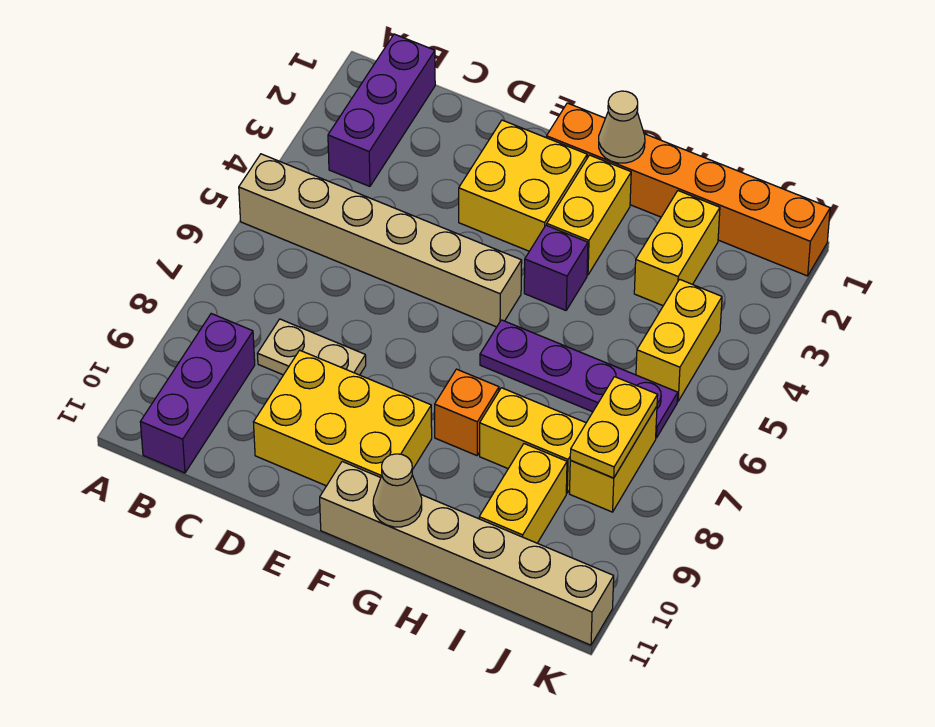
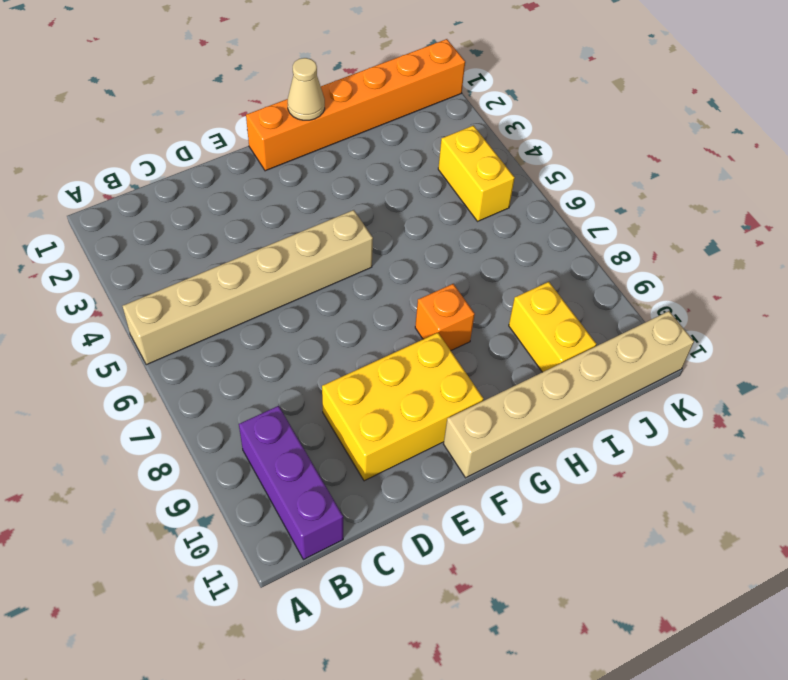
none -> purple 1x3 brick [328,34,435,186]
none -> tan 1x2 plate [257,319,366,375]
none -> yellow 2x2 brick [459,120,587,251]

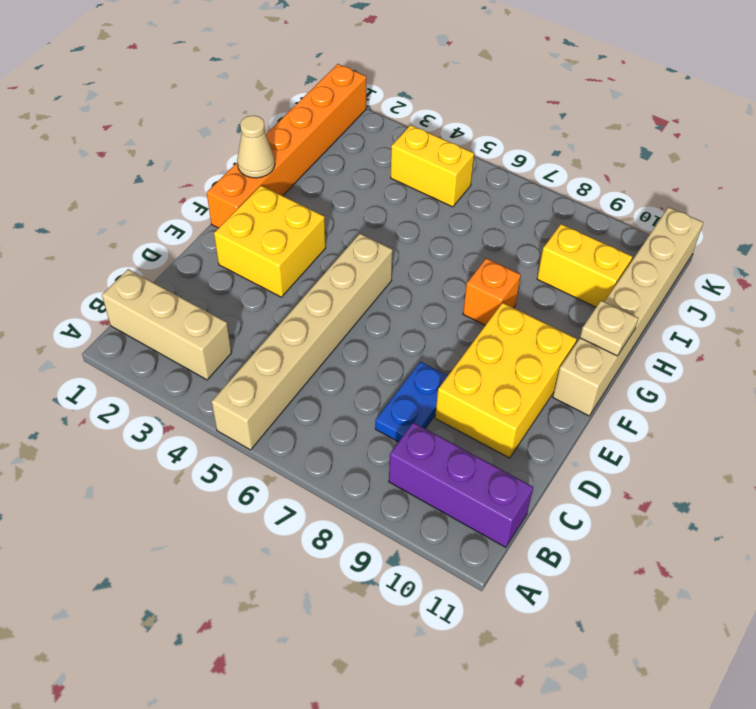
tan 1x3 brick [102,269,232,380] -> purple 1x3 brick [328,34,435,186]
blue 1x2 plate [375,362,448,442] -> tan 1x2 plate [257,319,366,375]
tan 1x1 plate [580,300,638,356] -> tan 1x1 cone [373,454,422,527]
none -> yellow 1x2 brick [547,155,631,275]
none -> purple 1x1 brick [524,225,588,310]
none -> purple 1x4 plate [480,320,678,438]

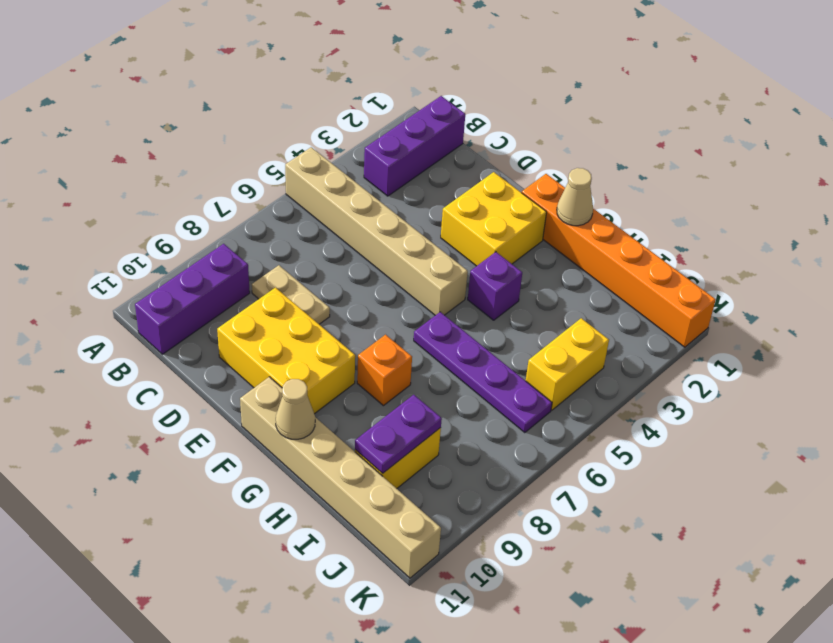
purple 1x2 plate [355,395,442,473] -> none
none -> yellow 1x2 brick [547,155,631,275]
none -> yellow 1x2 brick [480,388,586,493]
none -> yellow 1x2 brick [634,191,720,306]

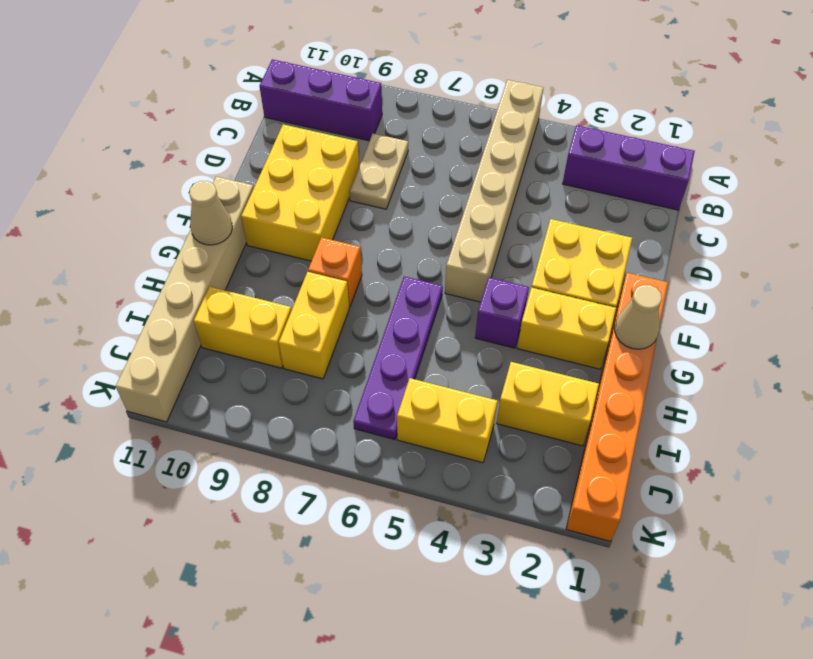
none -> yellow 1x2 brick [570,407,657,512]
none -> yellow 1x2 plate [570,377,658,478]

